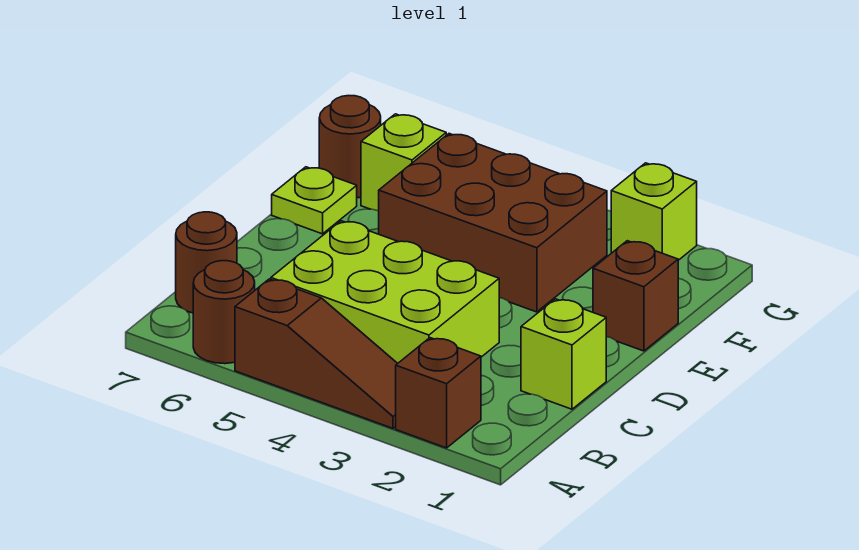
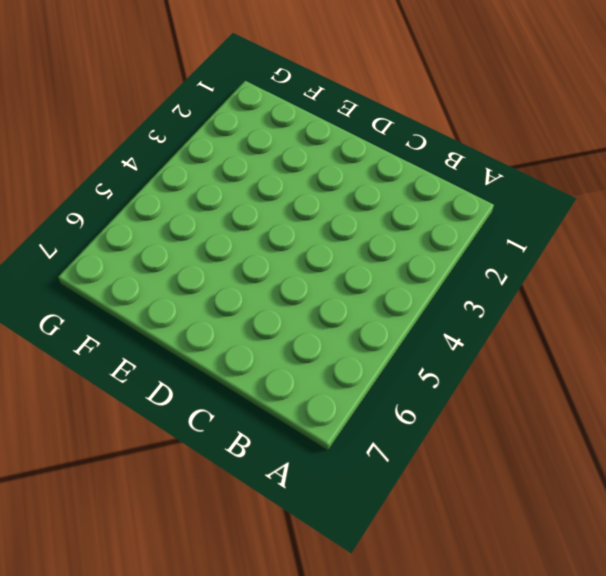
none -> brown 1x1 brick [396,338,481,448]
none -> brown 1x3 slope [235,279,398,428]
none -> brown 1x1 round brick [193,261,255,364]

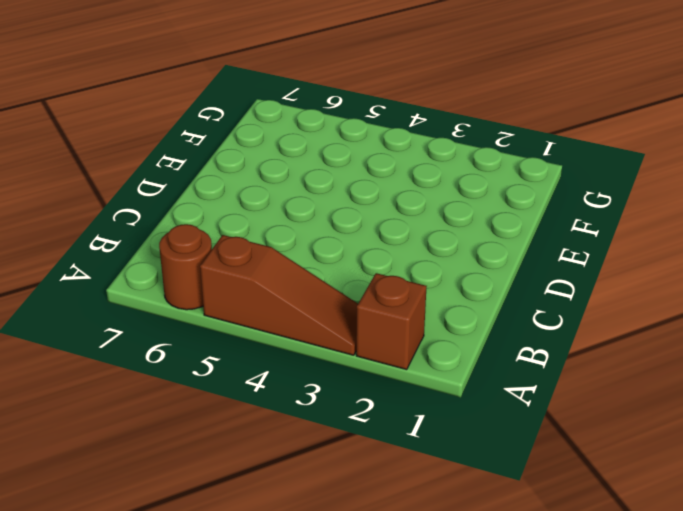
none -> lime 2x3 brick [271,221,499,363]
none -> brown 1x1 round brick [176,212,237,313]
none -> lime 1x1 brick [521,299,606,409]

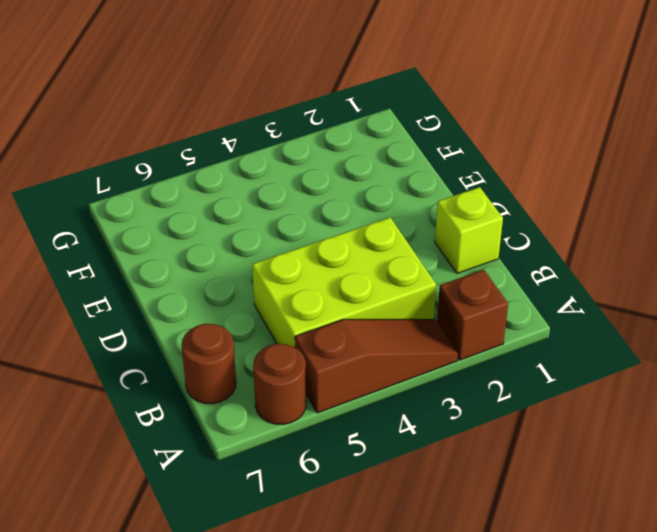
none -> brown 1x1 brick [593,241,678,351]
none -> brown 2x3 brick [379,134,607,312]
none -> lime 1x1 plate [272,167,357,234]

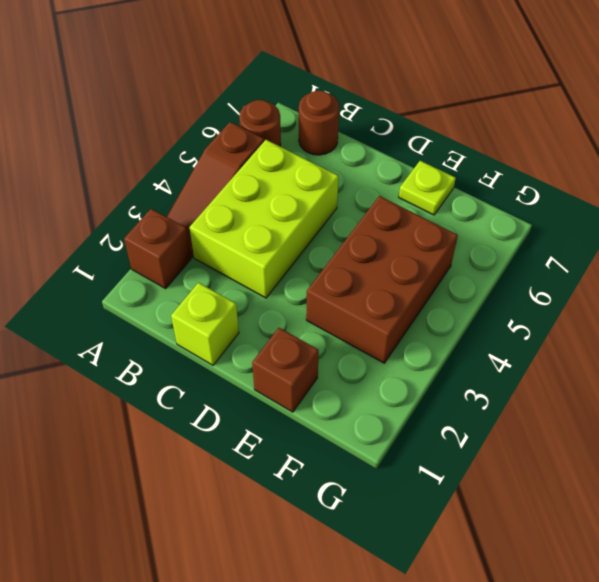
none -> lime 1x1 brick [361,114,446,211]
none -> brown 1x1 round brick [319,96,381,198]
none -> lime 1x1 brick [611,163,697,260]

